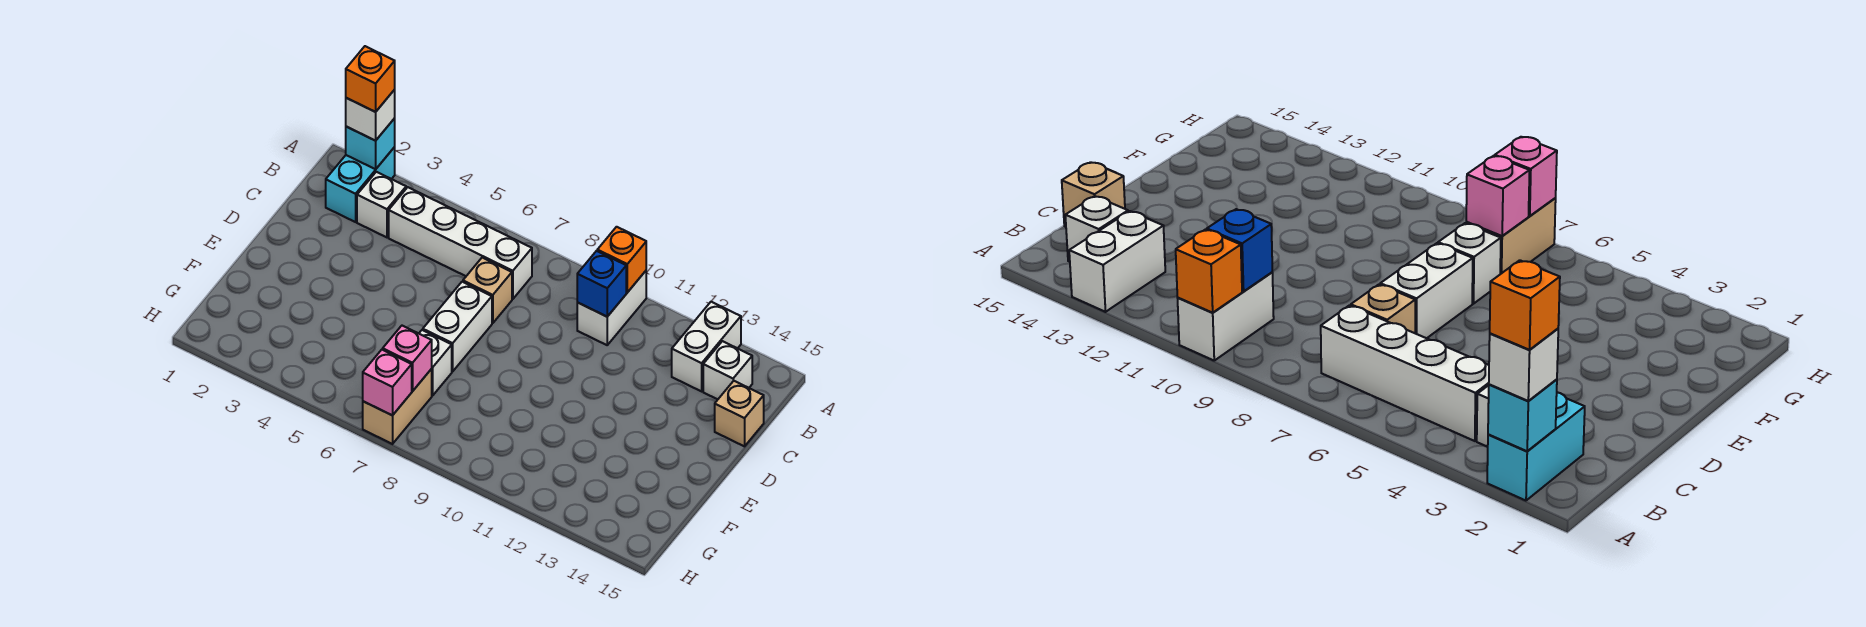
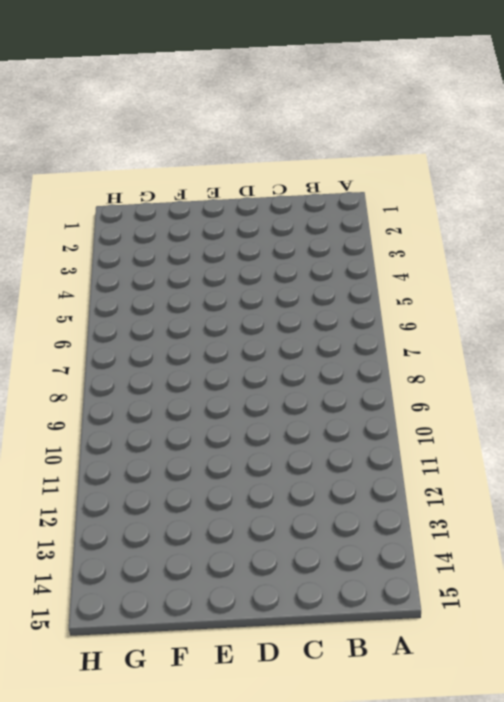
none -> cyan 1x2 brick [326,147,395,222]
none -> white 1x2 brick [577,271,646,345]
none -> white 1x2 brick [672,302,741,391]

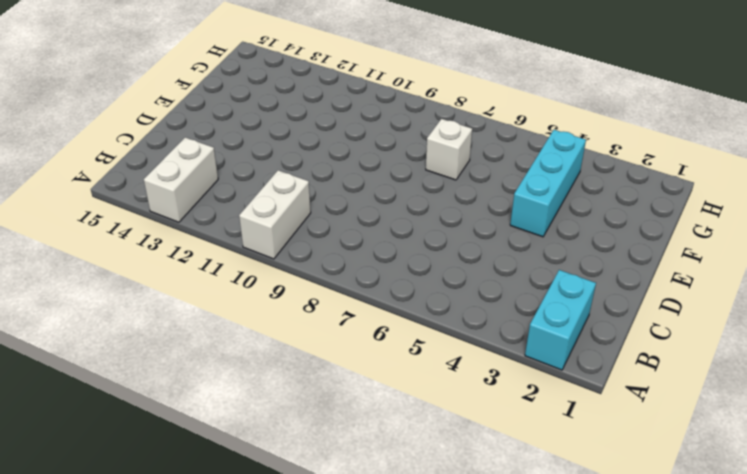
cyan 1x3 brick [510,130,586,237] -> none
none -> white 1x1 brick [357,172,406,237]
none -> white 1x4 brick [389,187,532,299]
none -> white 1x1 brick [703,341,752,399]

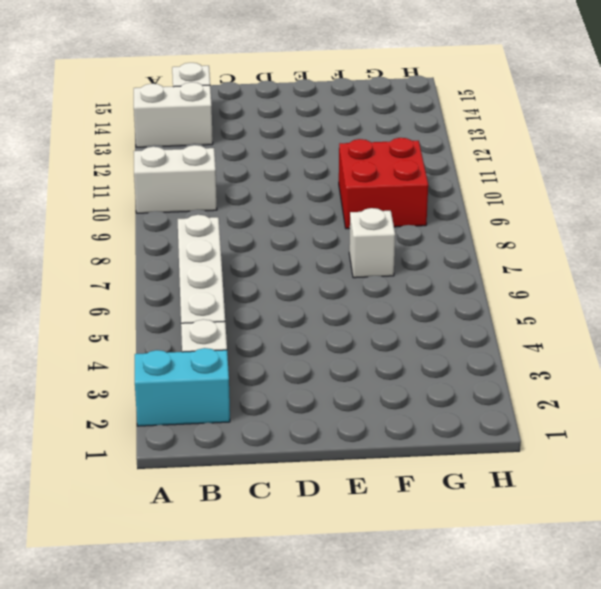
red 2x2 brick [339,138,428,229] -> none
none -> tan 1x1 brick [463,258,512,323]
none -> tan 1x1 brick [715,381,764,446]
none -> white 1x2 brick [423,282,492,371]

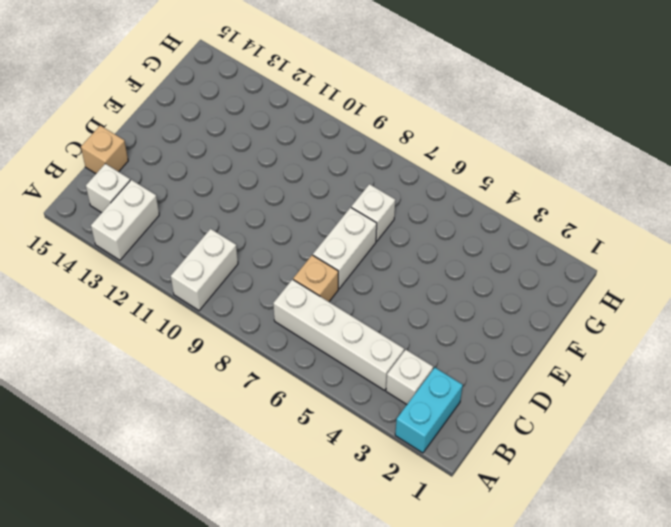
none -> tan 1x2 brick [363,369,432,444]
none -> cyan 1x1 brick [346,118,395,169]
none -> orange 1x1 brick [597,227,646,292]

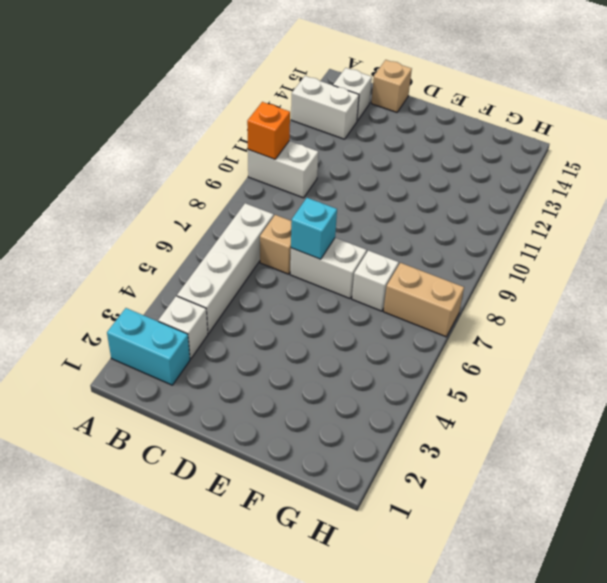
cyan 1x1 brick [291,198,337,259] -> cyan 1x1 brick moved to [346,118,395,169]
none -> blue 1x1 brick [577,251,626,317]
none -> pink 1x1 brick [383,326,432,391]
none -> pink 1x1 brick [363,350,412,415]

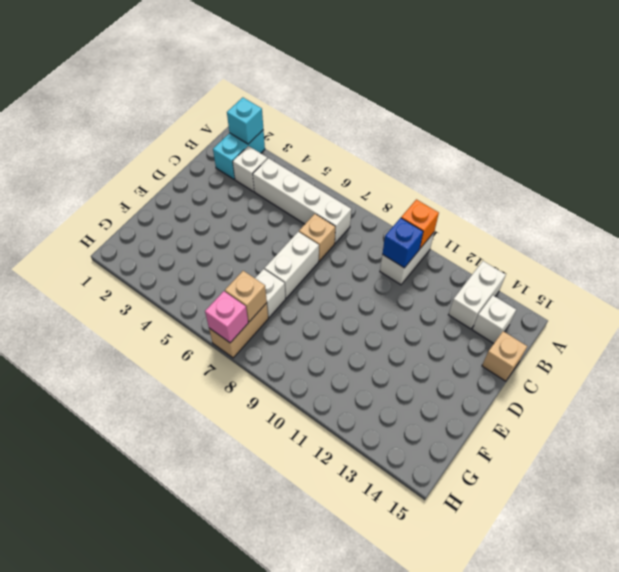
tan 1x1 brick [225,271,267,322] -> pink 1x1 brick [383,326,432,391]
none -> white 1x1 brick [346,90,395,141]
none -> orange 1x1 brick [346,46,395,112]

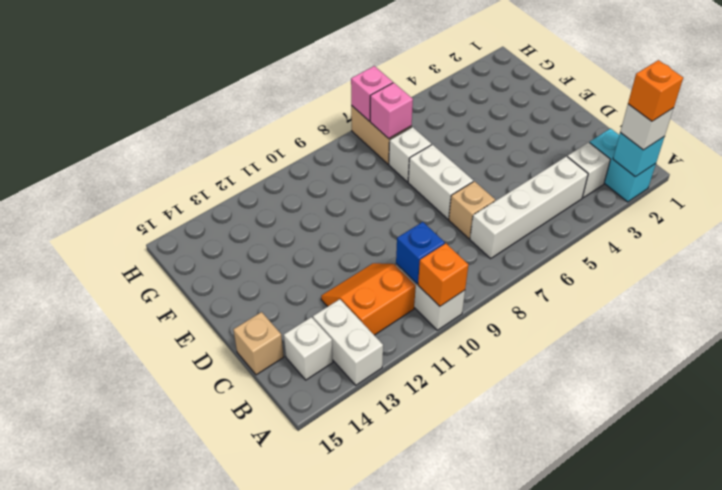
orange 2x2 slope [321,263,416,335] -> none

